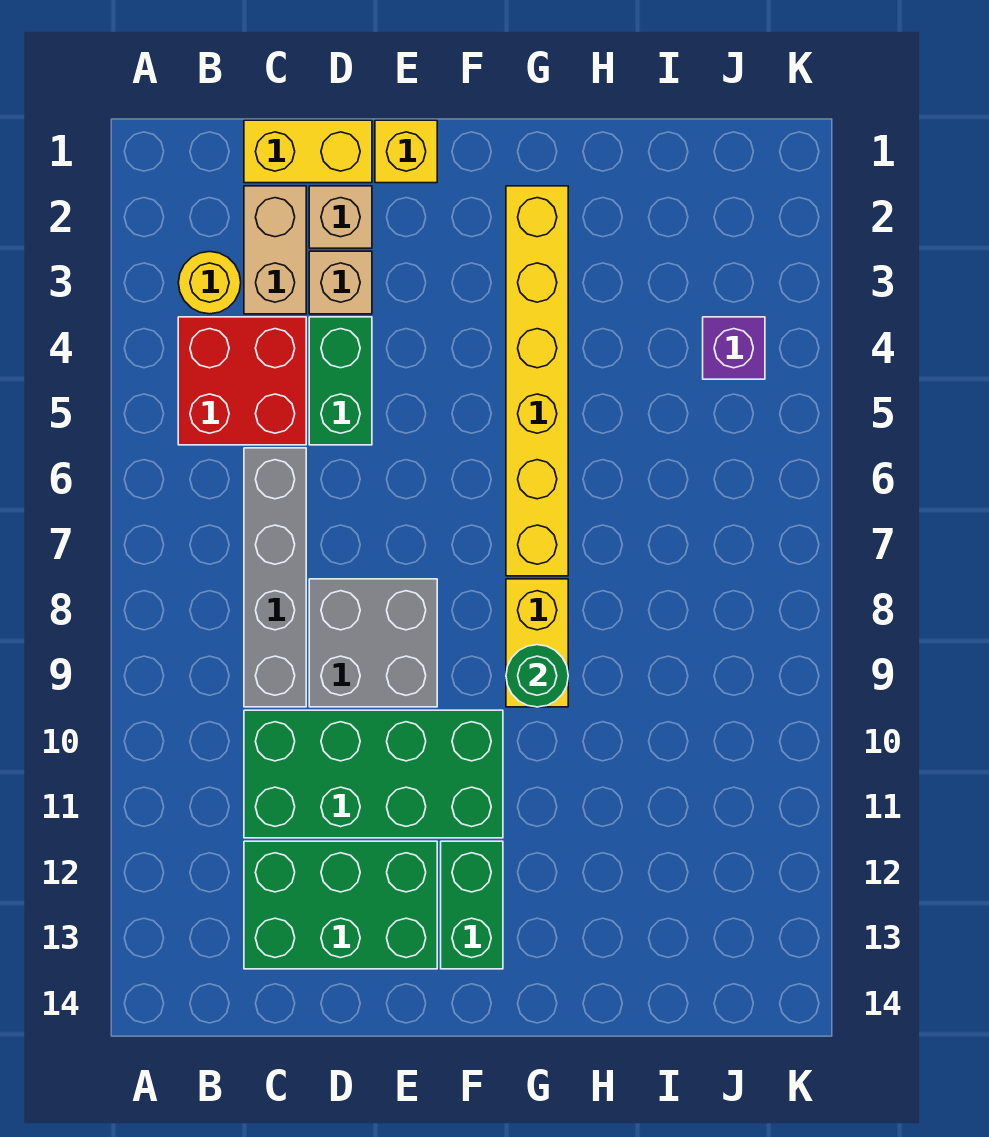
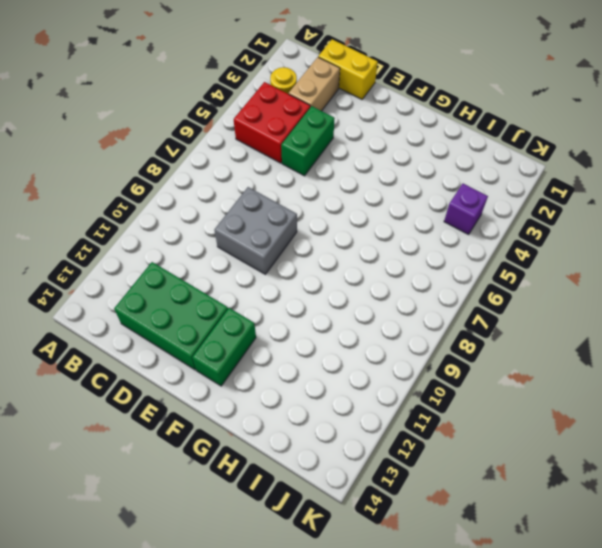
none -> grey 1x4 brick [244,448,306,707]
none -> green 2x4 brick [244,710,503,838]
none -> tan 1x1 brick [309,186,372,248]

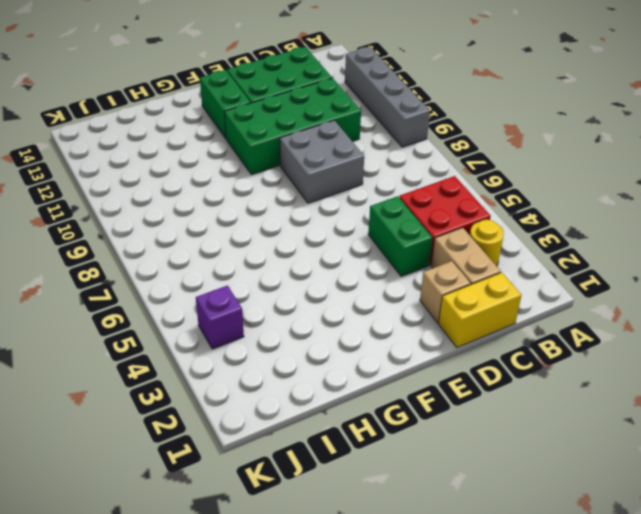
grey 1x4 brick [345,47,430,147] -> grey 1x4 brick moved to [244,448,306,707]
none -> tan 1x1 brick [309,251,372,314]
none -> yellow 1x1 brick [375,120,437,183]
none -> yellow 1x6 brick [506,186,568,576]

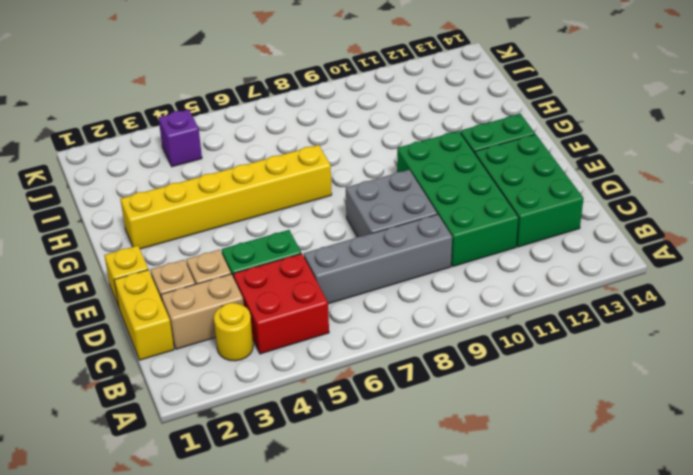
none -> yellow 1x2 brick [506,579,568,707]
none -> green 1x1 round brick [506,645,568,707]

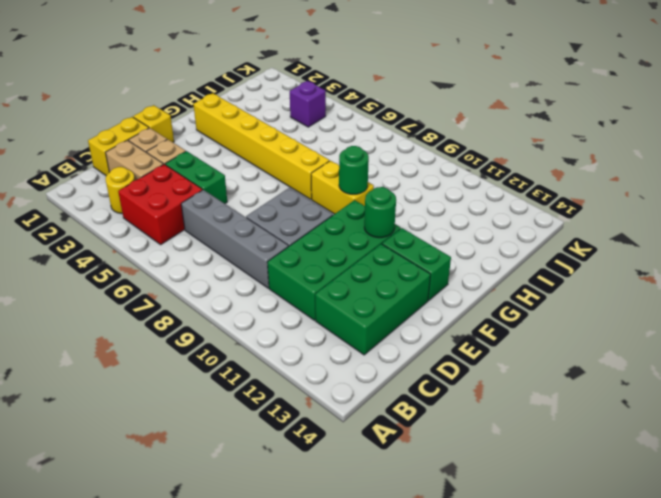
green 1x1 round brick [364,187,396,238] -> none

